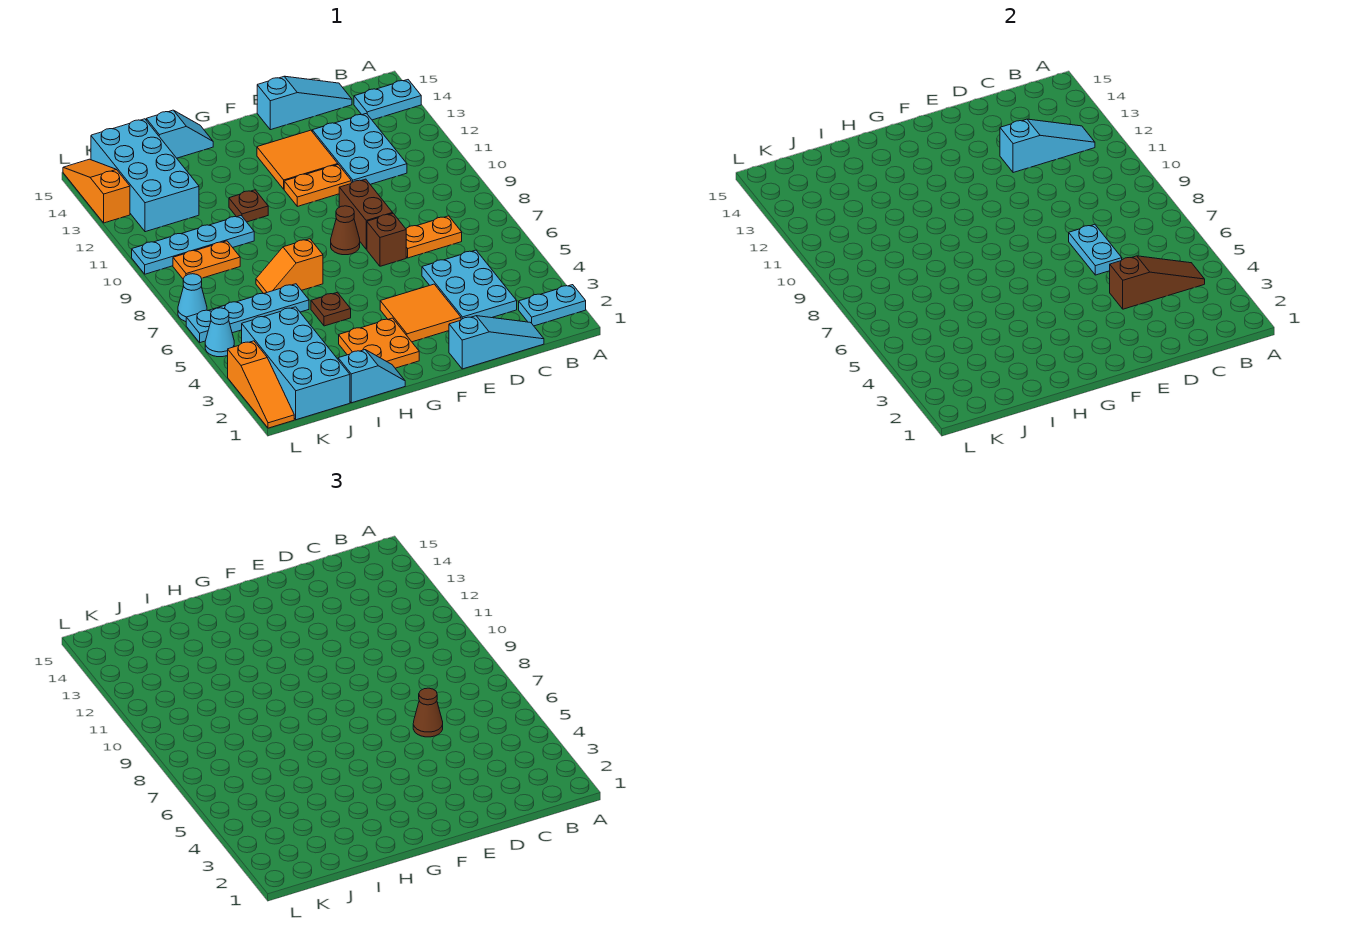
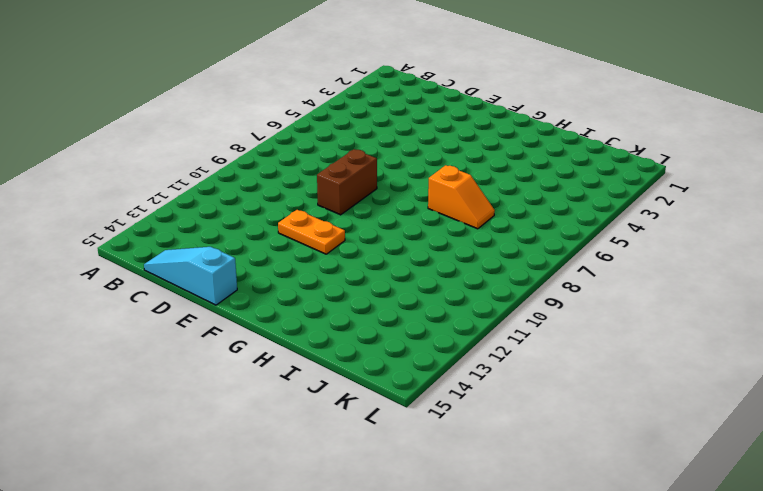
none -> cyan 1x2 plate [519,285,586,326]
none -> cyan 1x2 plate [354,80,421,120]
none -> cyan 1x3 slope [449,316,544,369]
none -> cyan 2x3 plate [422,250,517,320]

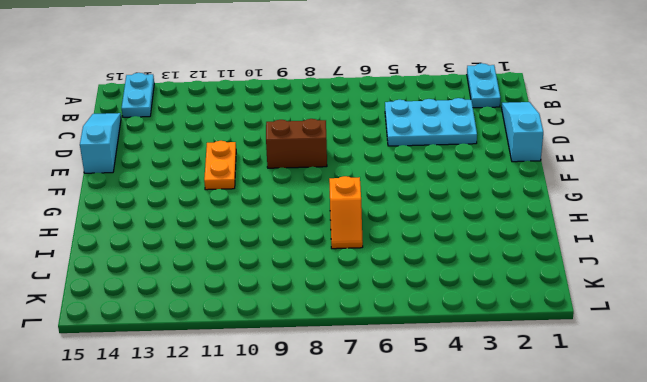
none -> orange 1x2 plate [406,216,462,258]
none -> cyan 2x3 plate [312,113,407,184]
none -> orange 2x2 tile [380,284,461,342]
none -> brown 1x1 brick [367,214,406,266]

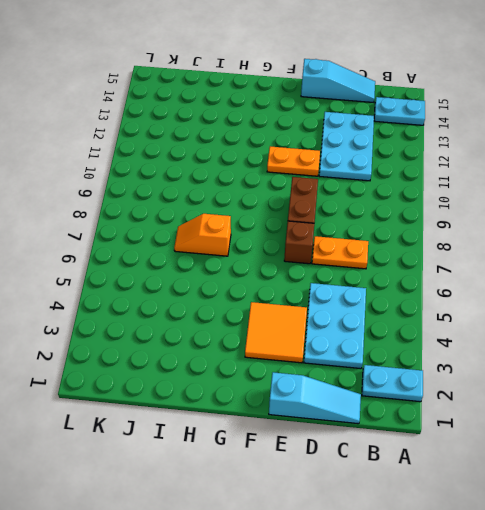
none -> orange 2x2 tile [257,130,338,189]
none -> brown 1x1 cone [331,206,360,255]
none -> orange 2x2 plate [339,318,419,368]
none -> cyan 1x2 slope [338,350,405,403]

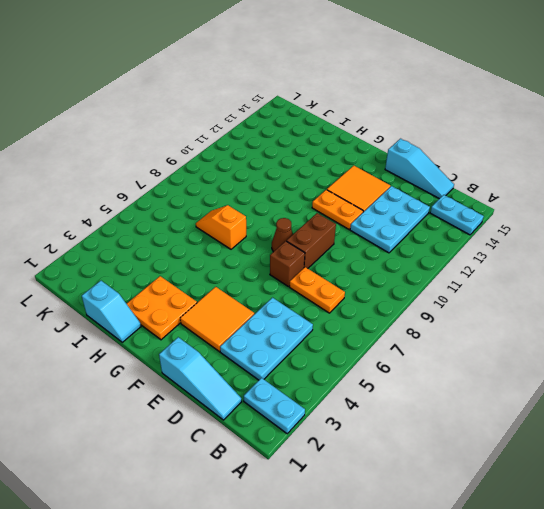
none -> brown 1x1 plate [311,292,351,326]
none -> brown 1x1 plate [229,190,268,222]
none -> cyan 1x2 slope [146,110,213,158]
none -> cyan 1x4 plate [186,284,309,343]

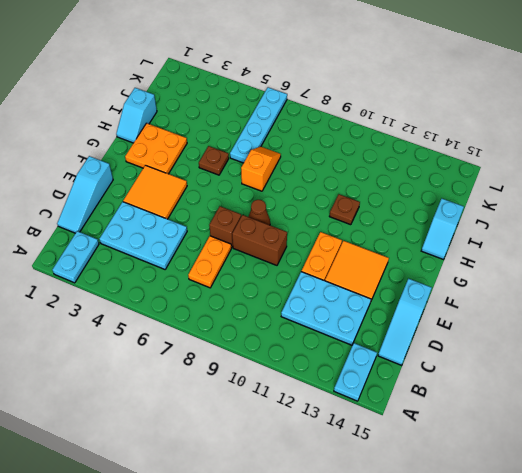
none -> cyan 1x4 plate [132,216,254,274]
none -> cyan 2x4 brick [242,307,350,420]
none -> orange 1x2 plate [173,241,240,279]
none -> cyan 2x4 brick [91,119,199,232]

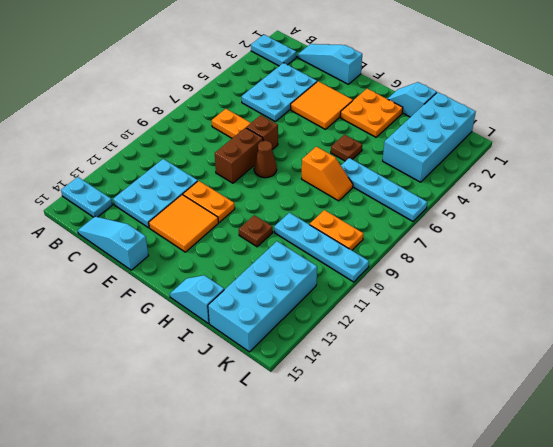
none -> orange 1x3 slope [228,341,294,428]
none -> cyan 1x1 cone [205,308,234,357]
none -> cyan 1x1 cone [178,274,207,322]
none -> orange 1x3 slope [63,159,130,223]

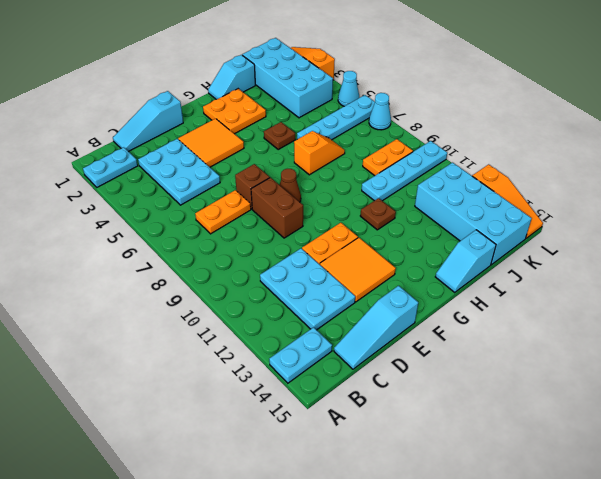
none -> brown 1x3 slope [1110,256,1205,309]
none -> cyan 1x3 slope [1000,119,1095,173]
none -> cyan 1x2 plate [1069,224,1122,275]
none -> brown 1x1 cone [413,688,443,737]

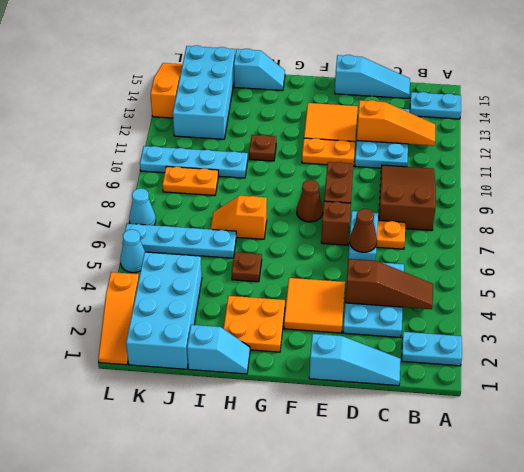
brown 2x3 slope [379,165,436,231] -> none
orange 1x3 slope [357,100,435,146] -> cyan 1x3 slope [1000,119,1095,173]

